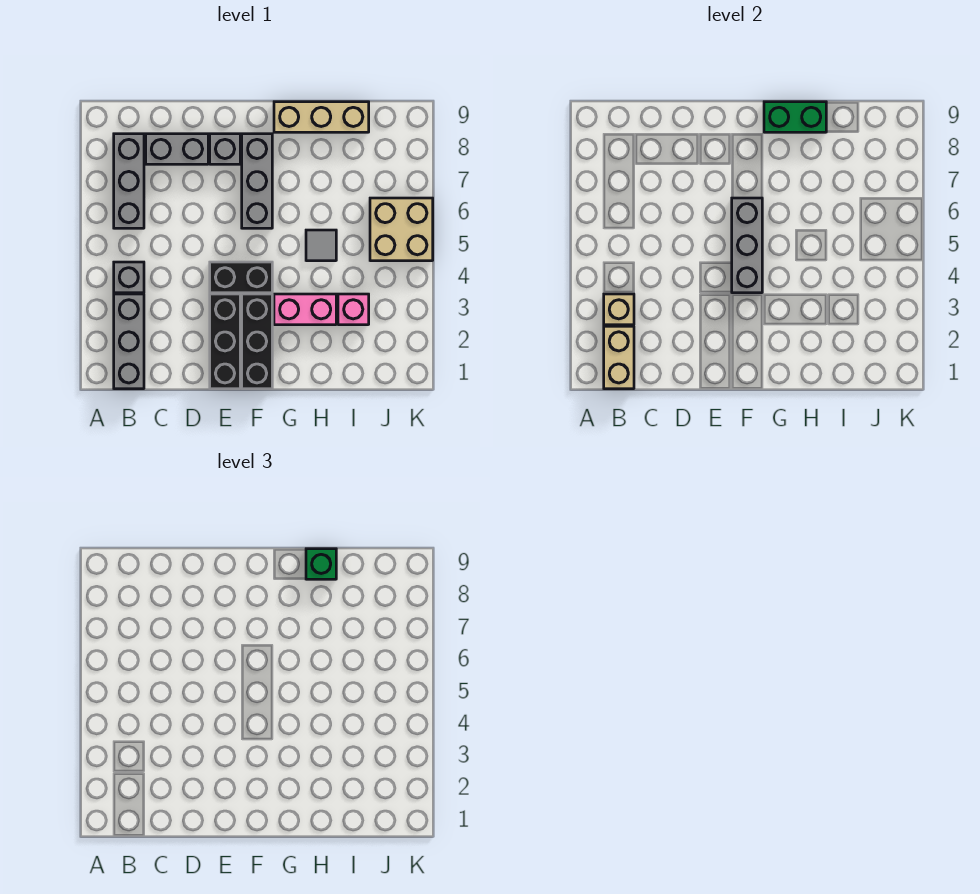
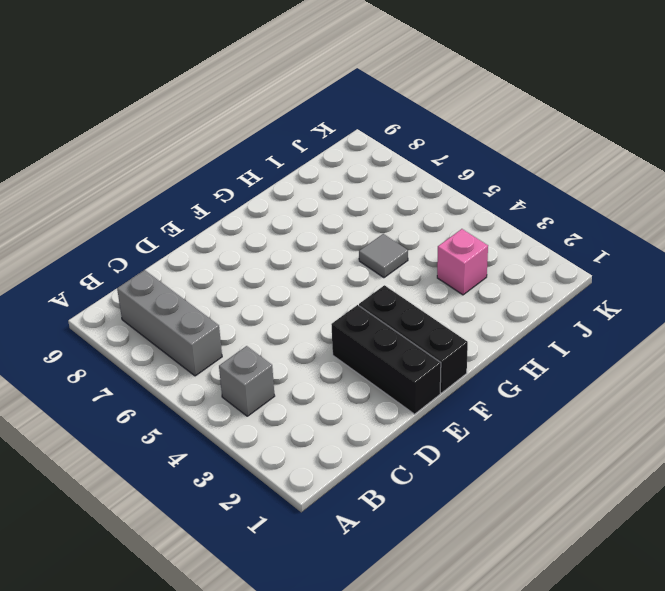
none -> grey 1x3 brick [114,294,144,389]
none -> grey 1x2 brick [146,134,208,164]
none -> black 1x2 brick [210,262,272,293]

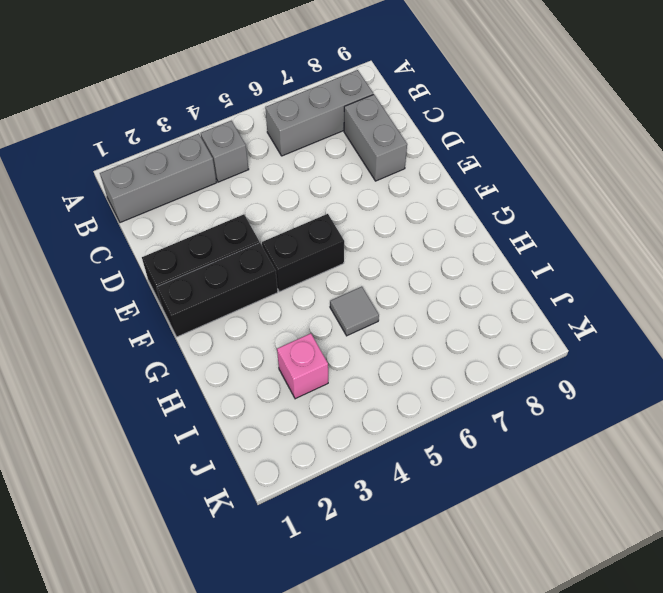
black 1x2 brick [262,214,344,292] -> black 1x2 brick turned to [210,262,272,293]
none -> grey 1x1 brick [210,134,240,164]
none -> grey 1x3 brick [242,134,272,228]
none -> pink 1x2 brick [274,294,336,325]

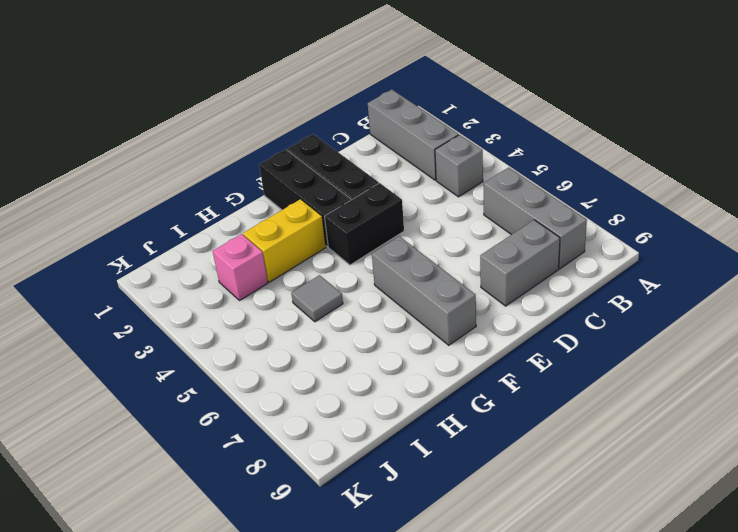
yellow 1x2 brick [243,199,326,282] -> pink 1x2 brick [274,294,336,325]
none -> grey 1x1 brick [210,134,240,164]
none -> tan 1x3 brick [274,102,369,132]
none -> tan 2x2 brick [370,198,433,261]

